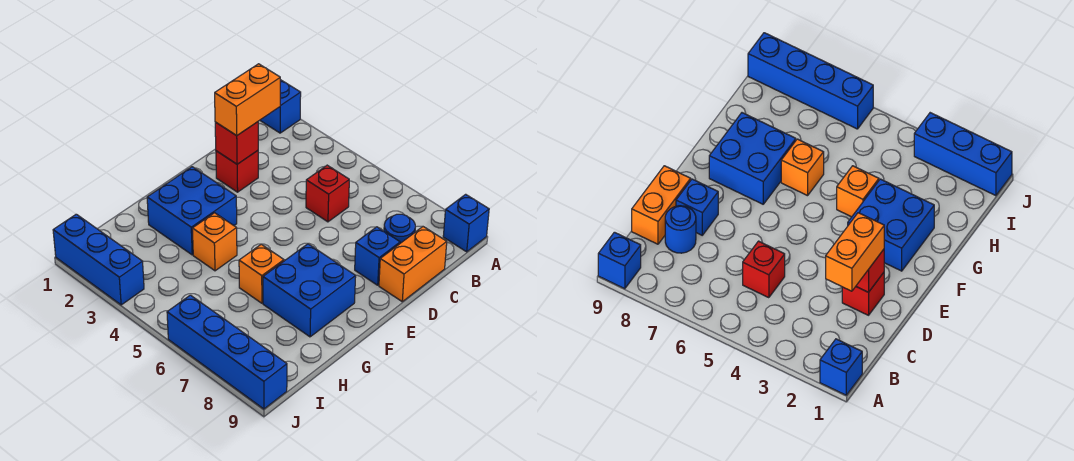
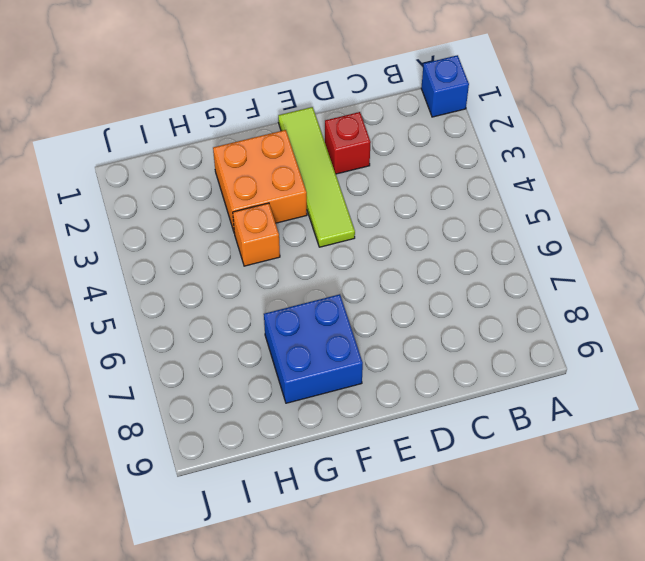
lime 1x4 tile [278,107,355,247] -> none
orange 2x2 brick [213,130,307,231] -> blue 2x2 brick [147,167,237,255]
none -> blue 1x1 brick [443,194,489,252]
none -> red 1x1 brick [306,165,349,222]
none -> blue 1x1 round brick [384,214,415,243]

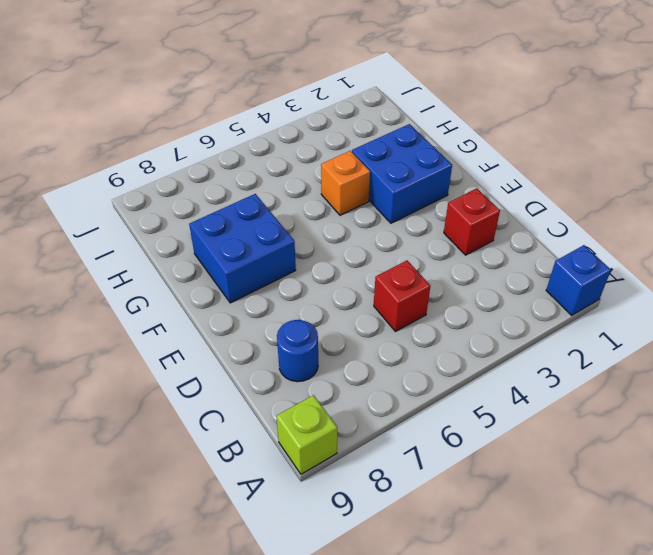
lime 1x1 brick [276,395,337,474] -> blue 1x1 brick [443,194,489,252]
none -> orange 1x2 brick [379,227,447,302]
none -> blue 1x1 brick [355,227,400,285]
none -> orange 1x1 brick [239,244,284,303]

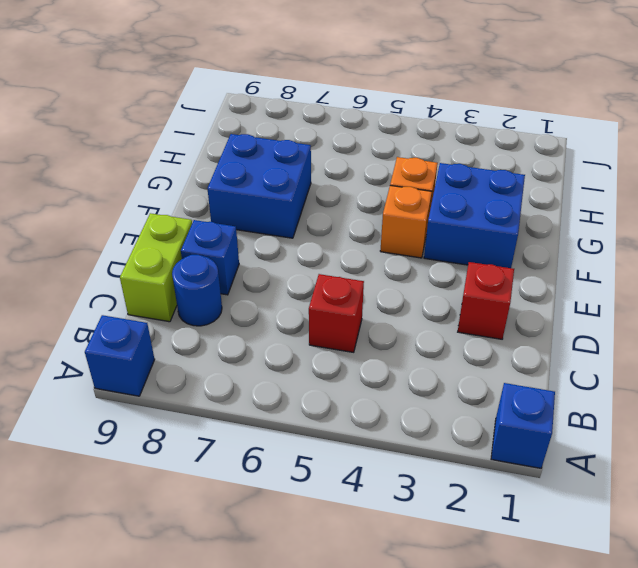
lime 1x2 brick [120,213,192,322] -> orange 1x2 brick [379,227,447,302]
orange 1x1 brick [380,186,432,258] -> orange 1x1 brick moved to [239,244,284,303]
none -> blue 1x3 brick [53,214,144,305]
none -> blue 1x4 brick [167,295,287,409]
none -> red 1x1 brick [215,122,258,164]

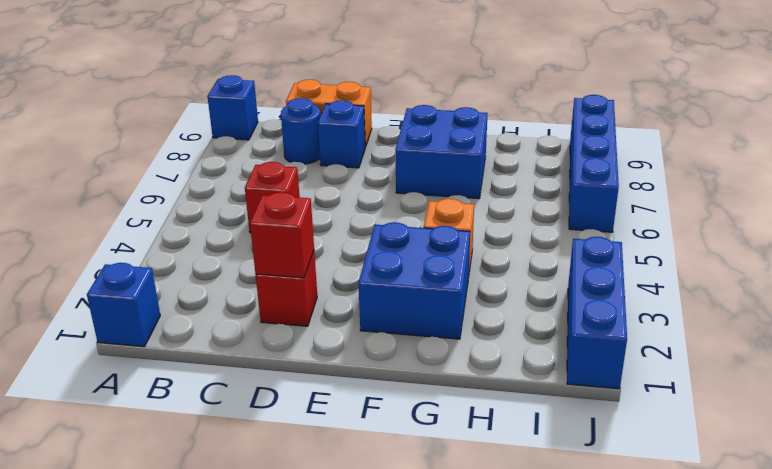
none -> orange 1x1 brick [239,244,284,303]
none -> orange 1x2 brick [215,64,280,135]

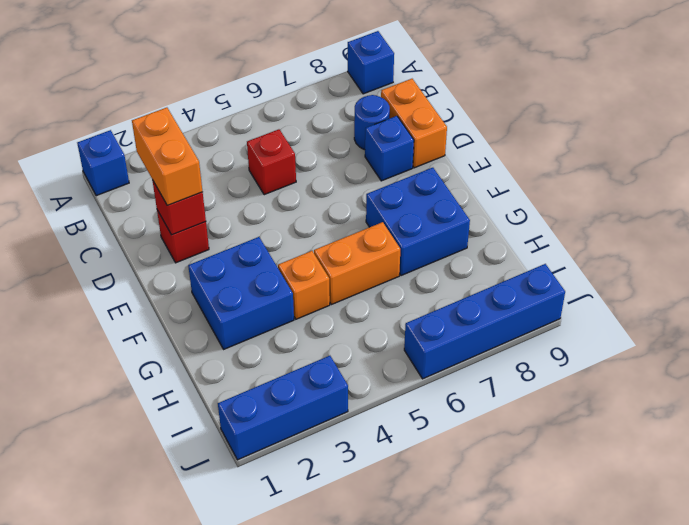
orange 1x2 brick [314,222,400,305] -> orange 1x1 brick [239,244,284,303]

